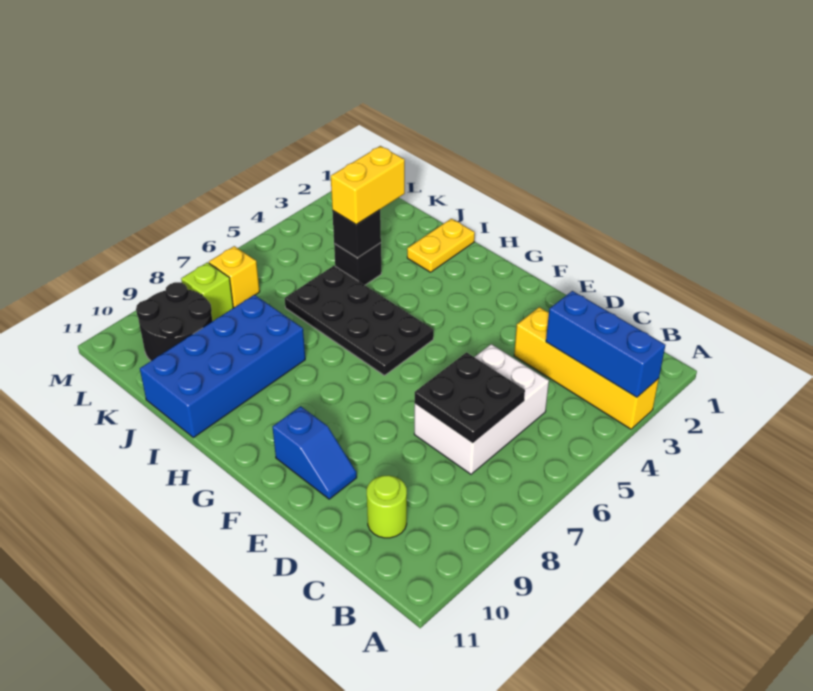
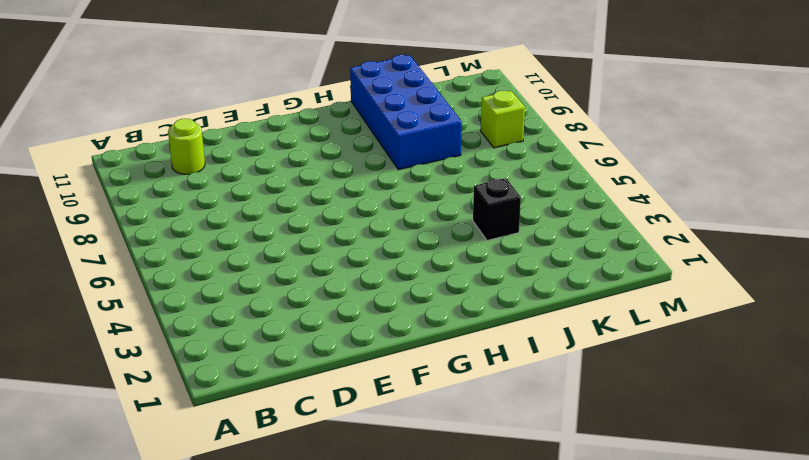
none -> yellow 1x4 brick [514,307,659,429]
none -> white 2x3 brick [414,344,549,474]
none -> blue 1x2 slope [272,406,357,499]

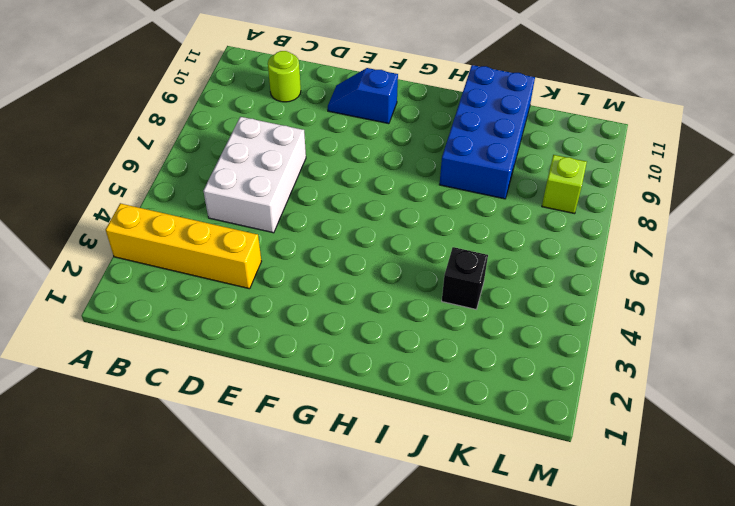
none -> black 2x4 plate [285,266,434,376]
none -> yellow 1x2 plate [407,219,475,272]
none -> black 2x2 round brick [136,282,213,361]

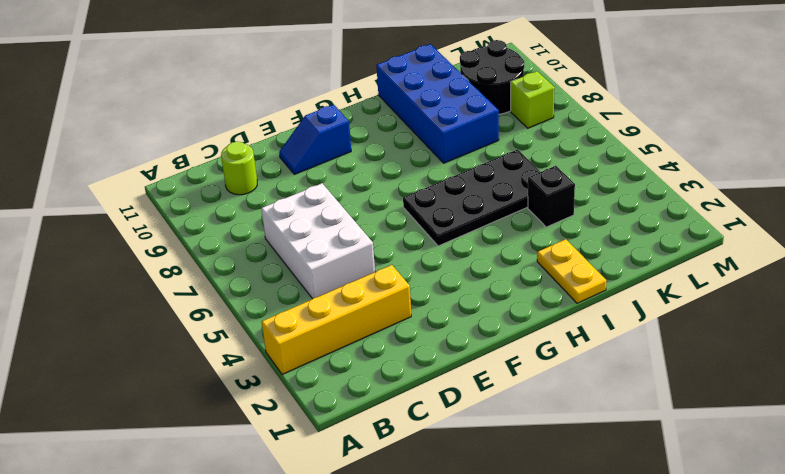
none -> yellow 1x1 brick [209,246,260,307]
none -> blue 1x3 brick [546,291,665,397]
none -> black 2x2 plate [415,353,525,442]

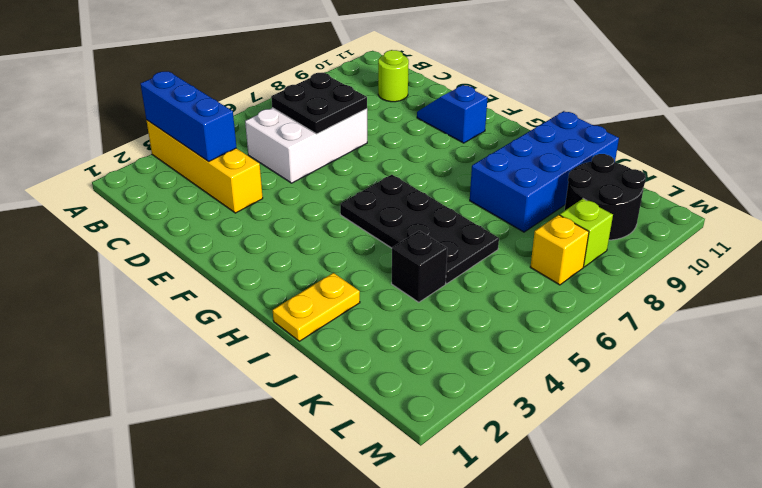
none -> black 1x1 brick [332,210,381,258]
none -> yellow 1x2 brick [331,146,405,225]

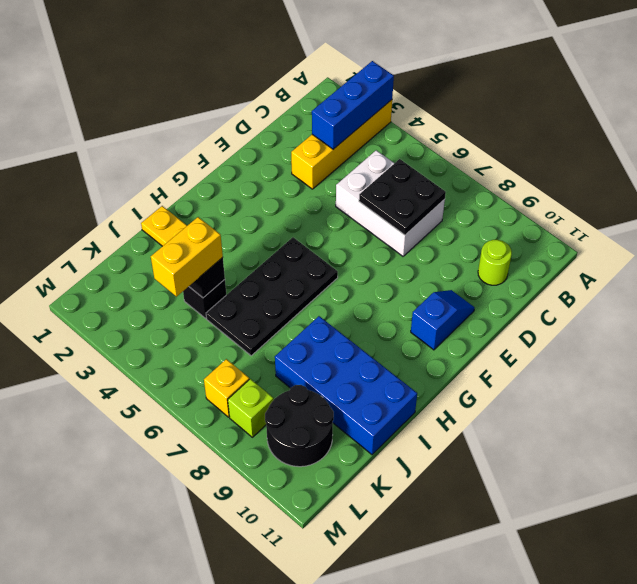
yellow 1x2 brick [151,217,223,297] -> yellow 1x2 brick turned to [331,146,405,225]

